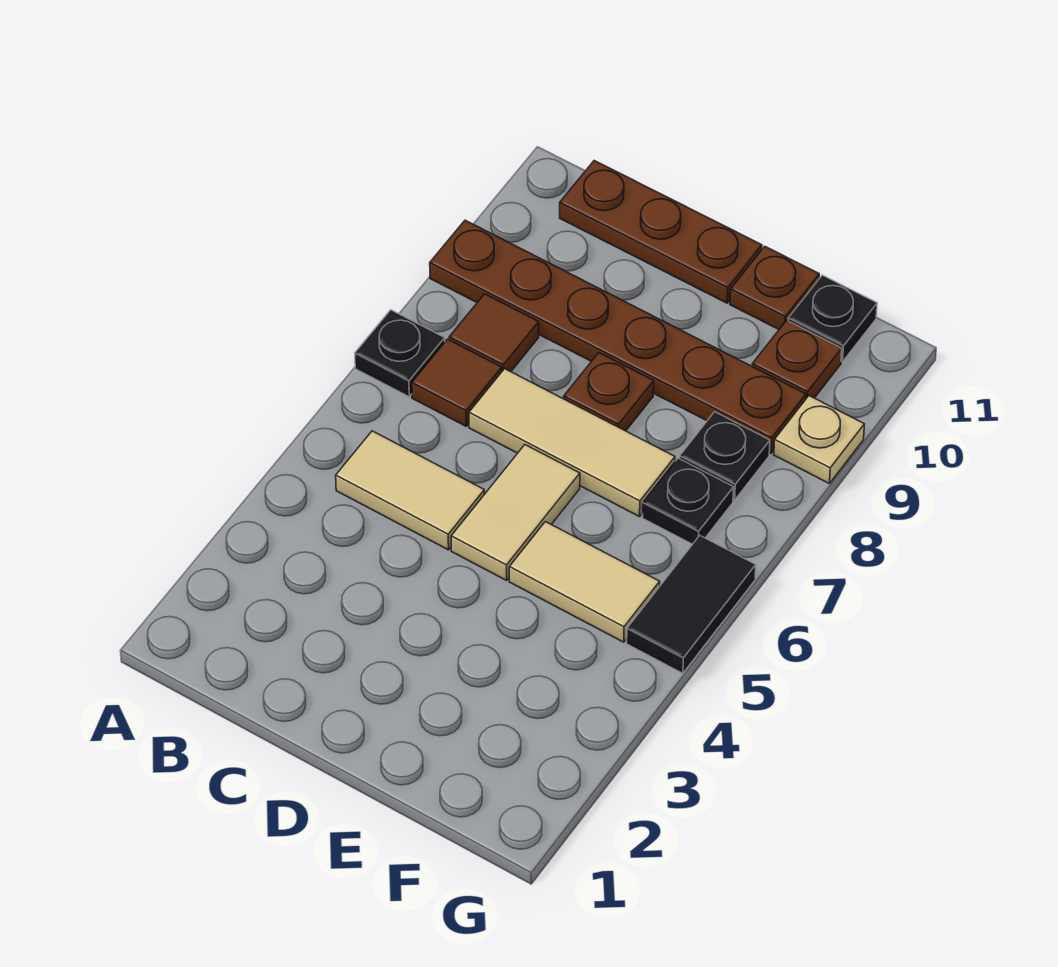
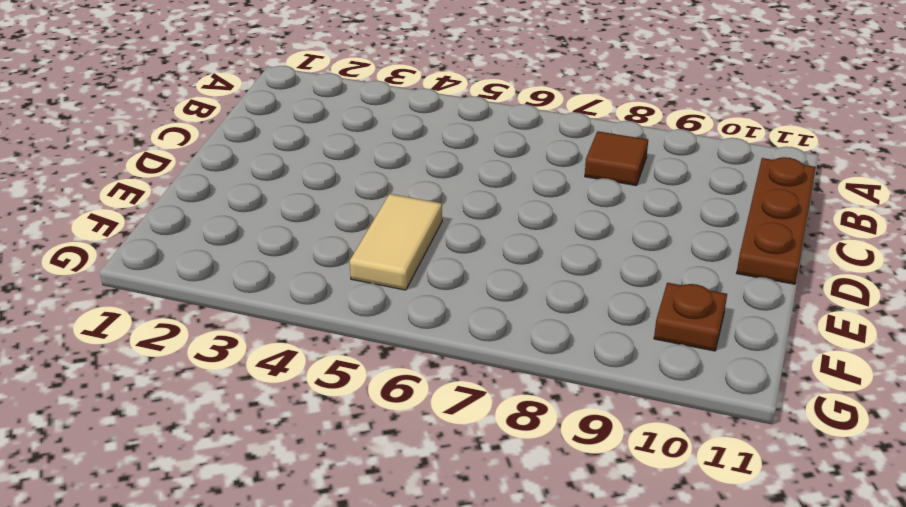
none -> black 1x1 plate [355,310,445,397]
none -> brown 1x6 plate [430,220,806,453]
none -> tan 1x2 tile [336,431,484,550]

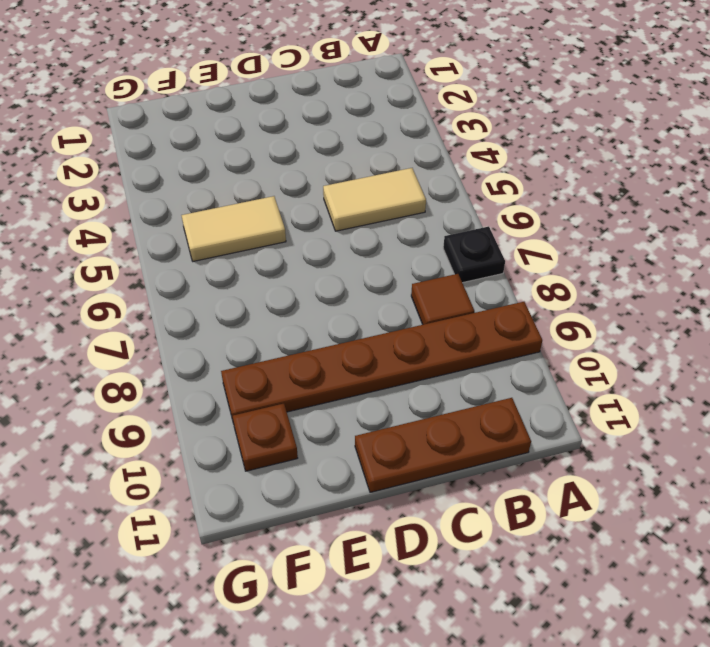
none -> brown 1x1 tile [412,339,502,426]
none -> tan 1x3 tile [469,369,675,517]
none -> tan 1x2 tile [451,445,580,580]

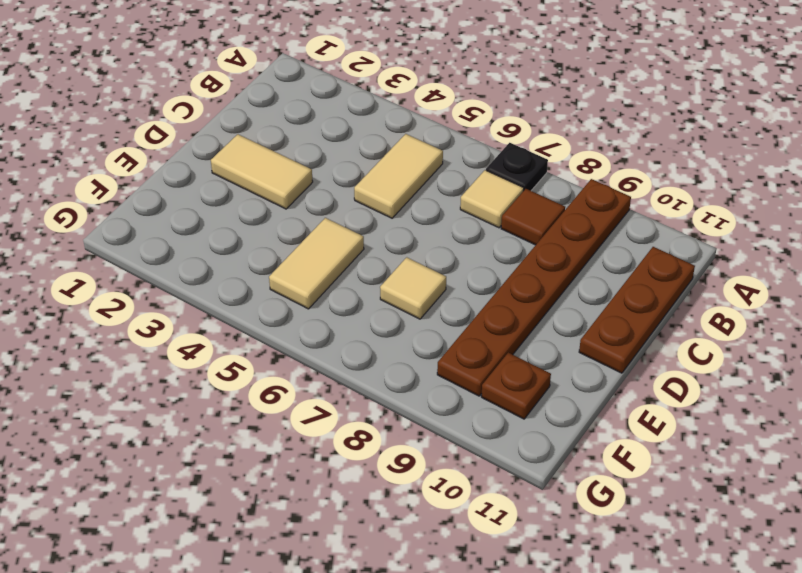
tan 1x1 tile [460,170,524,228] -> brown 1x1 tile [412,339,502,426]
tan 1x2 tile [211,134,313,209] -> tan 1x2 tile moved to [451,445,580,580]
tan 1x1 tile [380,257,446,319] -> tan 1x3 tile [469,369,675,517]
none -> brown 1x1 plate [564,353,654,431]
none -> brown 1x1 plate [730,246,819,329]
none -> black 1x1 plate [642,458,734,544]

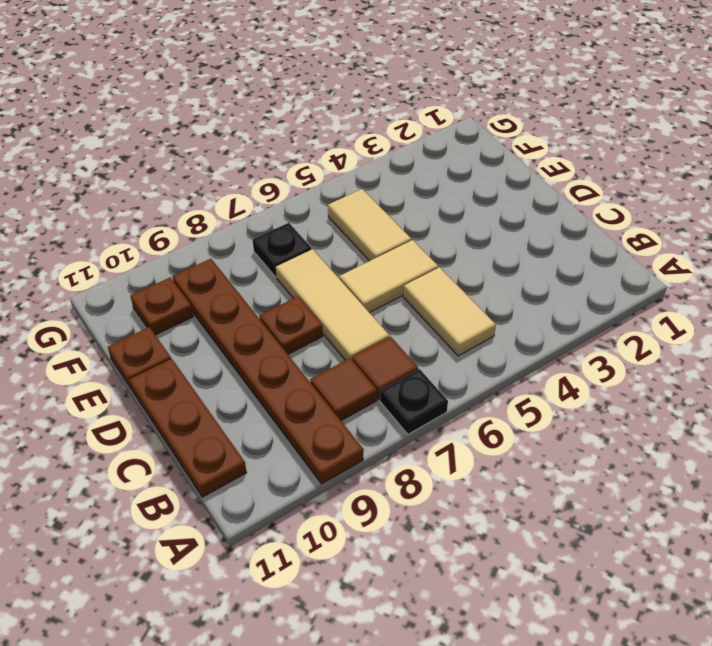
none -> black 1x1 plate [680,412,770,500]
none -> black 1x1 plate [788,275,877,362]
none -> black 1x2 tile [627,536,756,673]

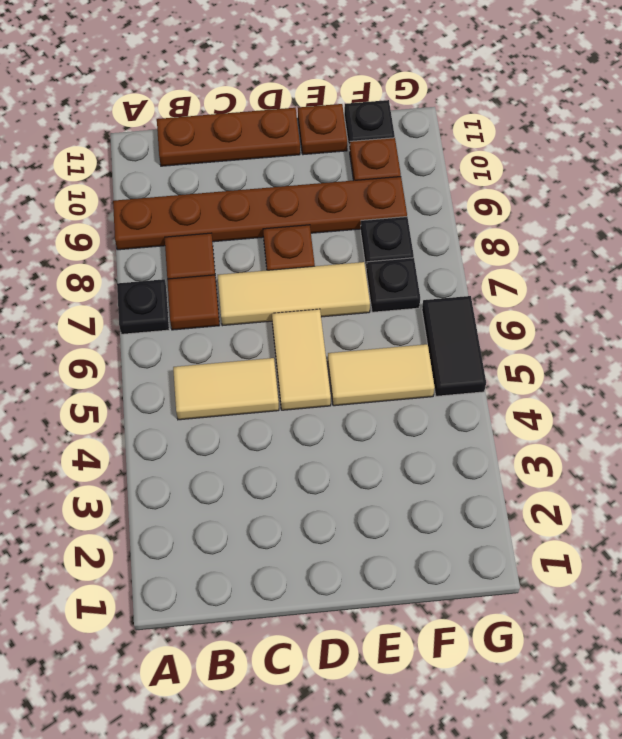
none -> tan 1x1 plate [774,396,865,484]

